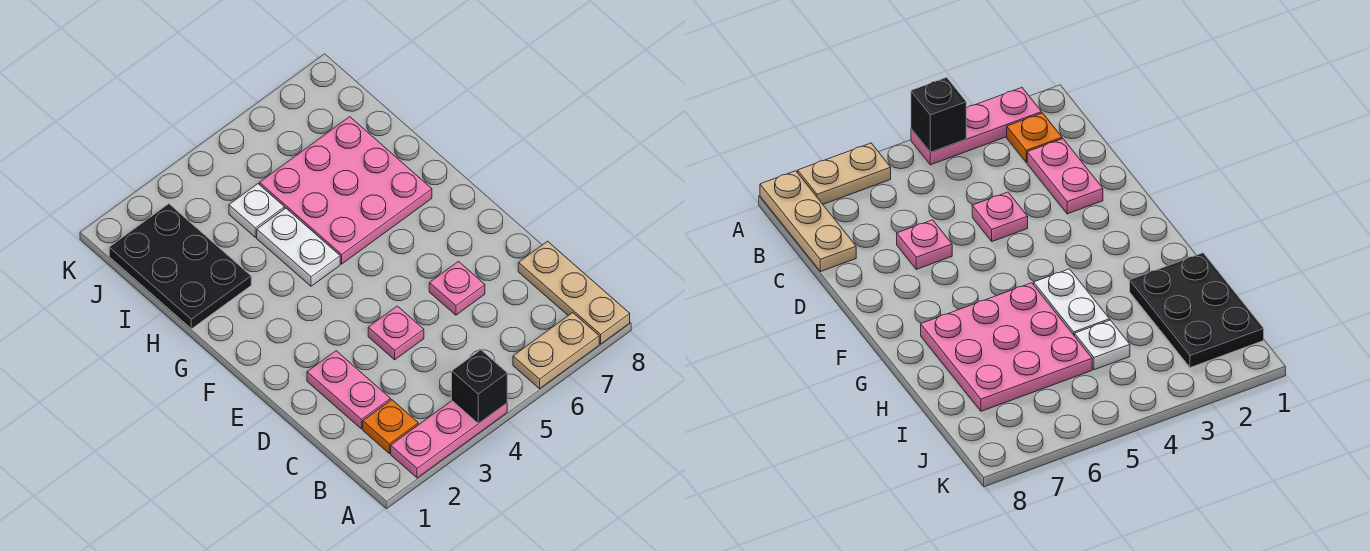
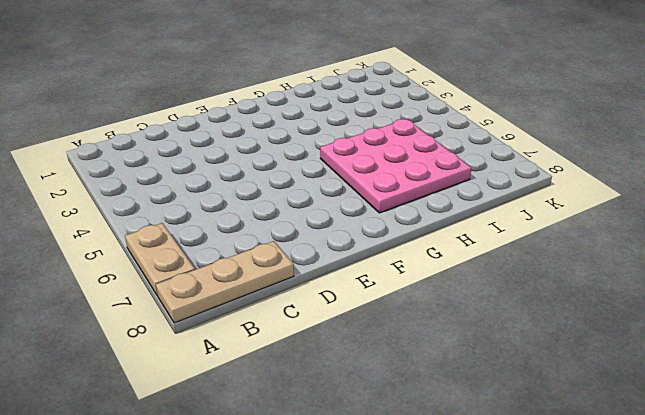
none -> pink 1x3 plate [391,401,507,478]
none -> orange 1x1 plate [363,400,418,453]
none -> pink 1x2 plate [307,351,391,429]

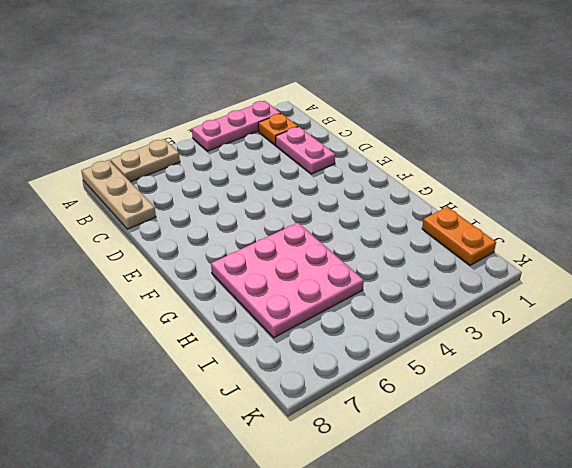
orange 1x2 plate [422,207,496,265] -> black 2x3 plate [109,204,251,329]
none -> pink 1x1 plate [368,306,424,360]
none -> pink 1x1 plate [429,262,485,315]
none -> white 1x2 plate [257,208,340,286]

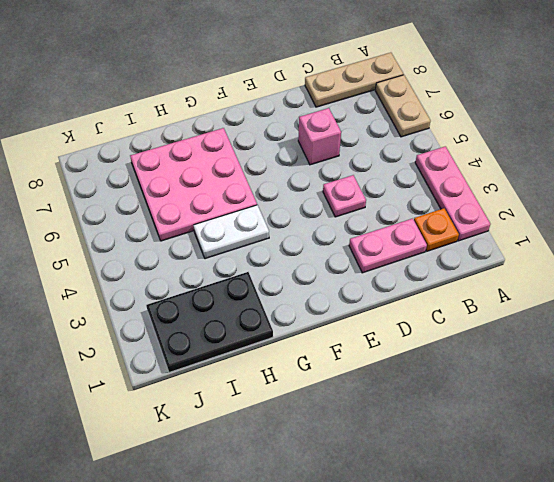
pink 1x1 brick [298,108,341,165] -> pink 1x1 plate [429,262,485,315]
none -> white 1x1 plate [229,184,284,237]
none -> black 1x1 brick [452,350,507,424]

